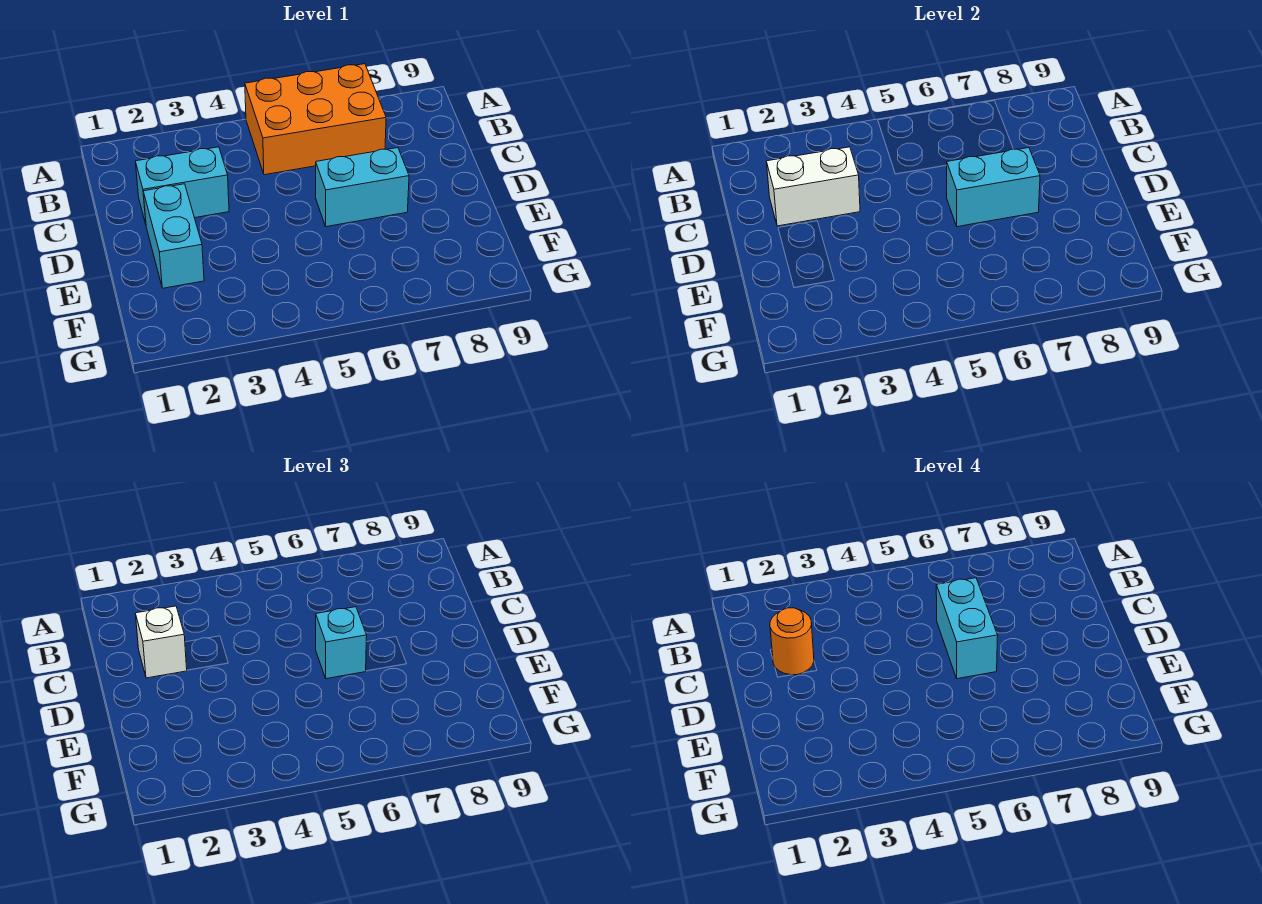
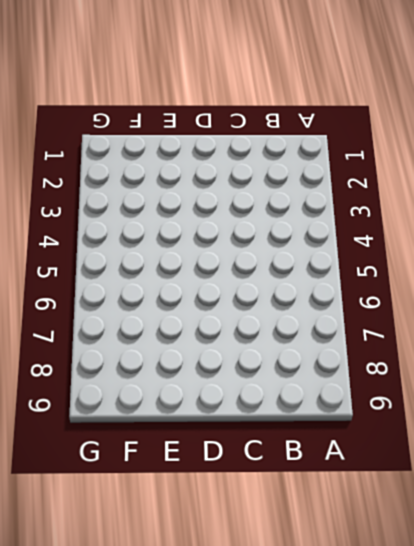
none -> orange 2x3 brick [245,64,386,175]
none -> cyan 1x2 brick [135,147,229,224]

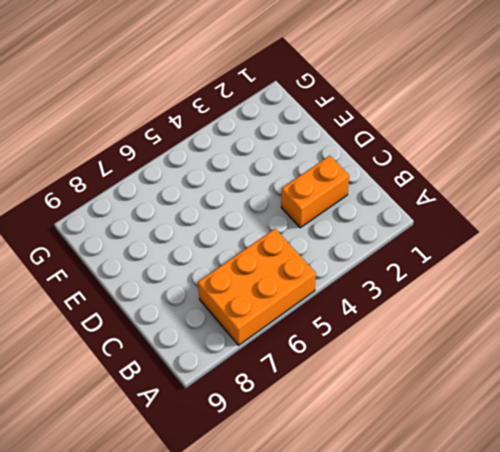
orange 1x2 brick [281,156,349,228] -> cyan 1x2 brick [135,147,229,224]
none -> cyan 1x2 brick [143,184,204,288]
none -> cyan 1x2 brick [316,148,409,227]

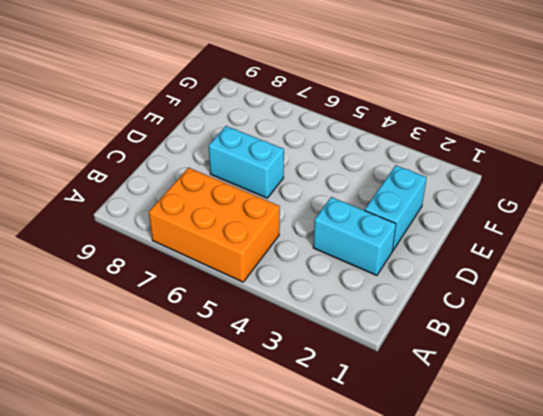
none -> white 1x2 brick [766,147,860,226]
none -> cyan 1x2 brick [946,148,1040,227]

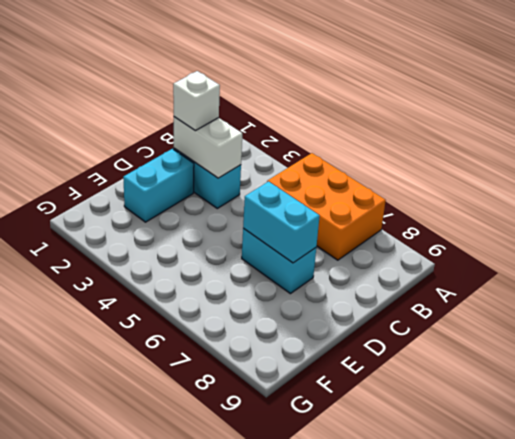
none -> cyan 1x1 brick [316,607,367,679]
none -> orange 1x1 round brick [770,608,814,675]

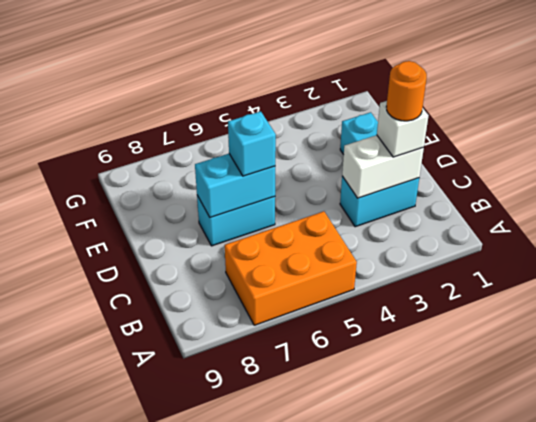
none -> cyan 1x2 brick [936,578,998,679]

